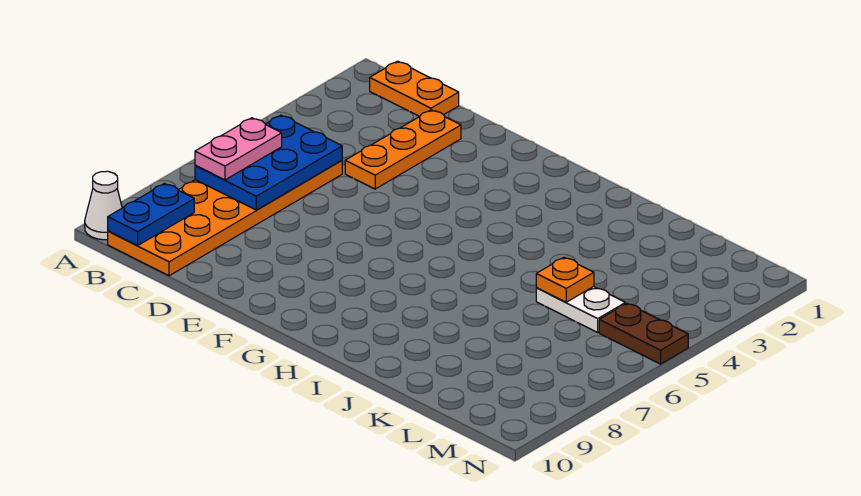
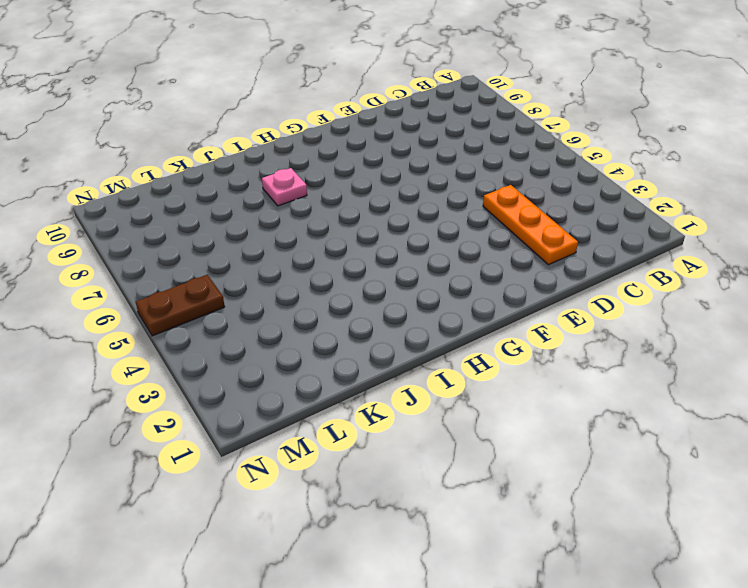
pink 1x1 plate [262,168,307,206] -> none
none -> white 1x1 cone [85,171,122,240]
none -> orange 1x2 plate [370,61,459,116]

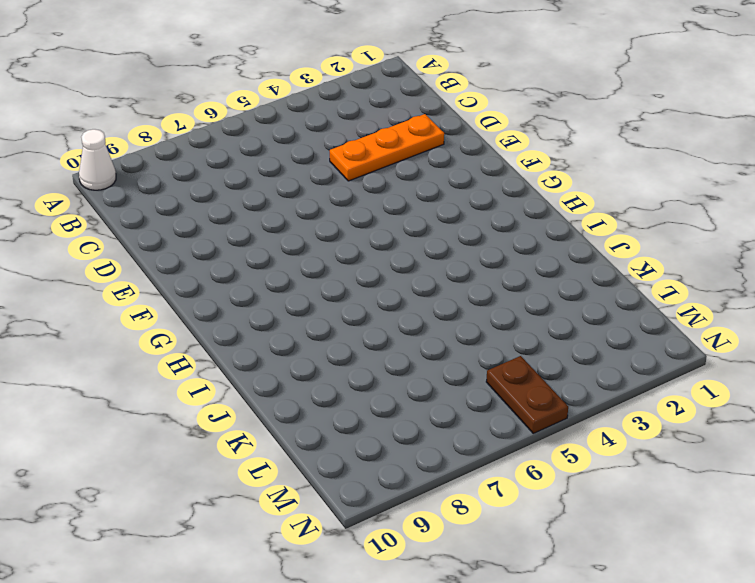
none -> orange 1x2 plate [370,61,459,116]
none -> orange 2x6 plate [108,160,342,276]

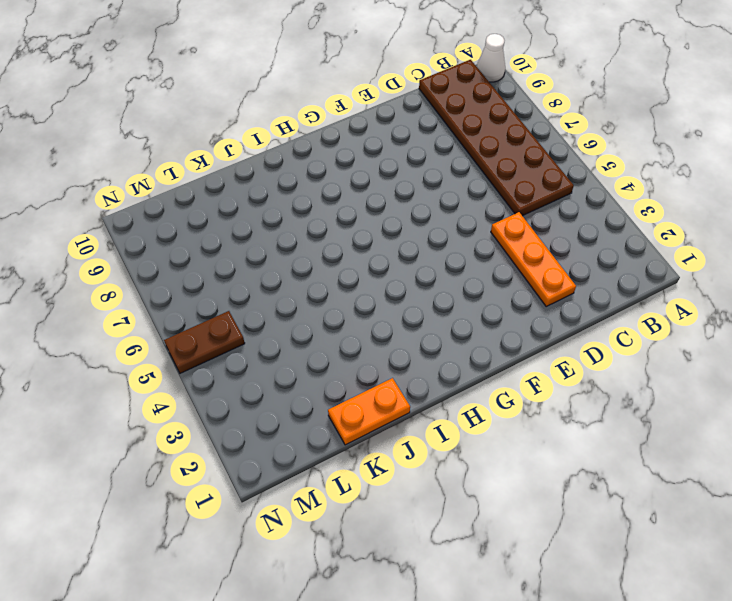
brown 2x6 plate [419,60,574,216] -> orange 2x6 plate [108,160,342,276]
orange 1x2 plate [328,378,410,445] -> orange 1x2 plate moved to [370,61,459,116]
none -> white 1x2 plate [536,286,625,332]
none -> blue 2x3 plate [195,115,342,210]

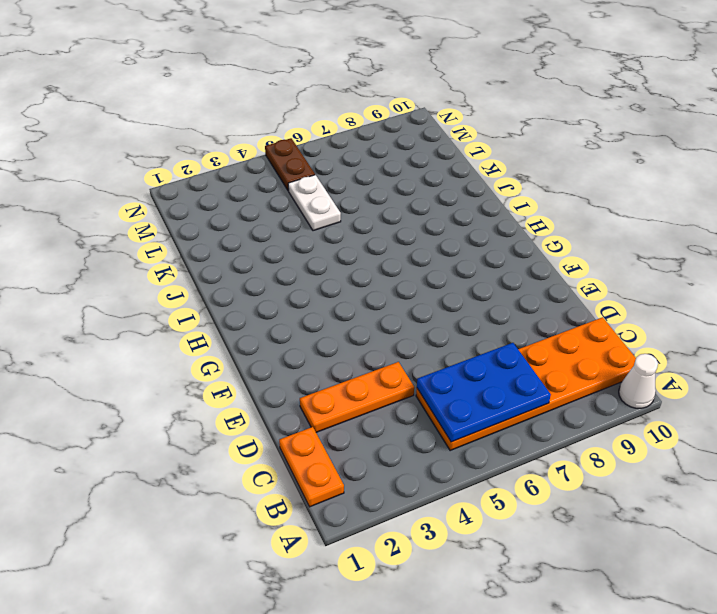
none -> blue 1x2 plate [108,184,194,245]
none -> orange 1x1 plate [536,257,594,302]

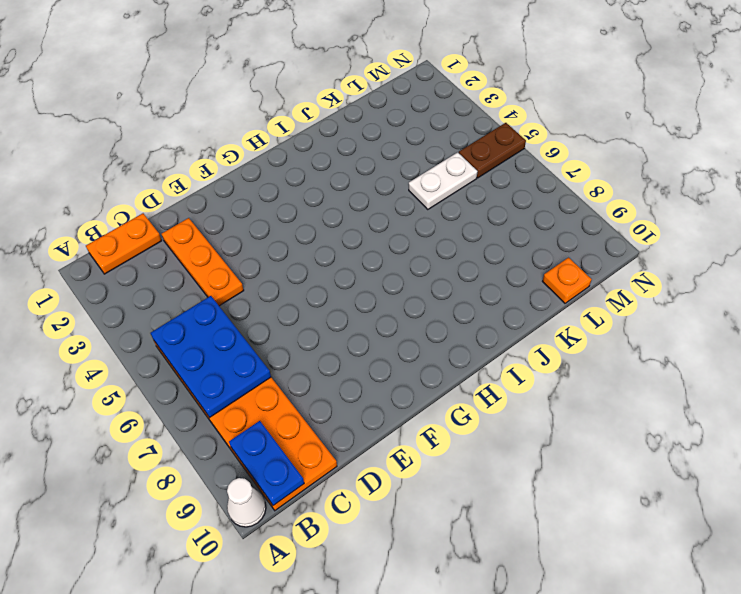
orange 1x1 plate [542,258,592,303] -> orange 1x1 plate moved to [536,257,594,302]
none -> pink 1x2 plate [195,118,282,180]

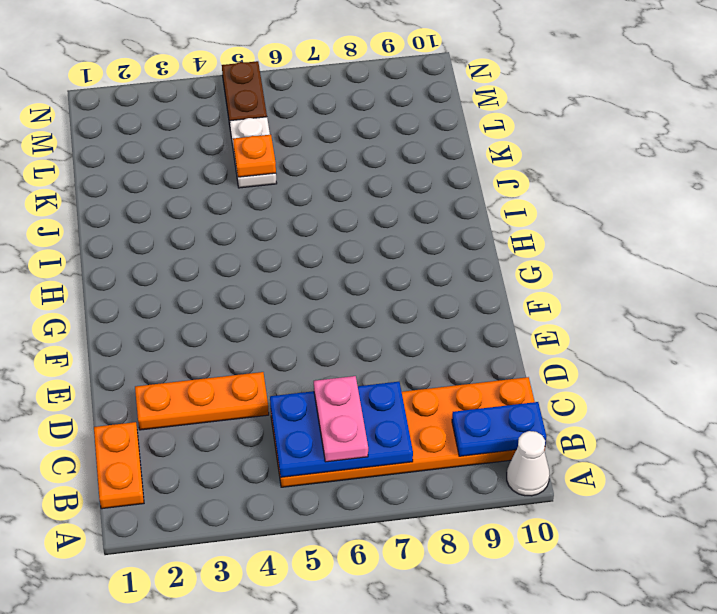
pink 1x2 plate [314,376,368,462] -> pink 1x2 plate turned to [195,118,282,180]

